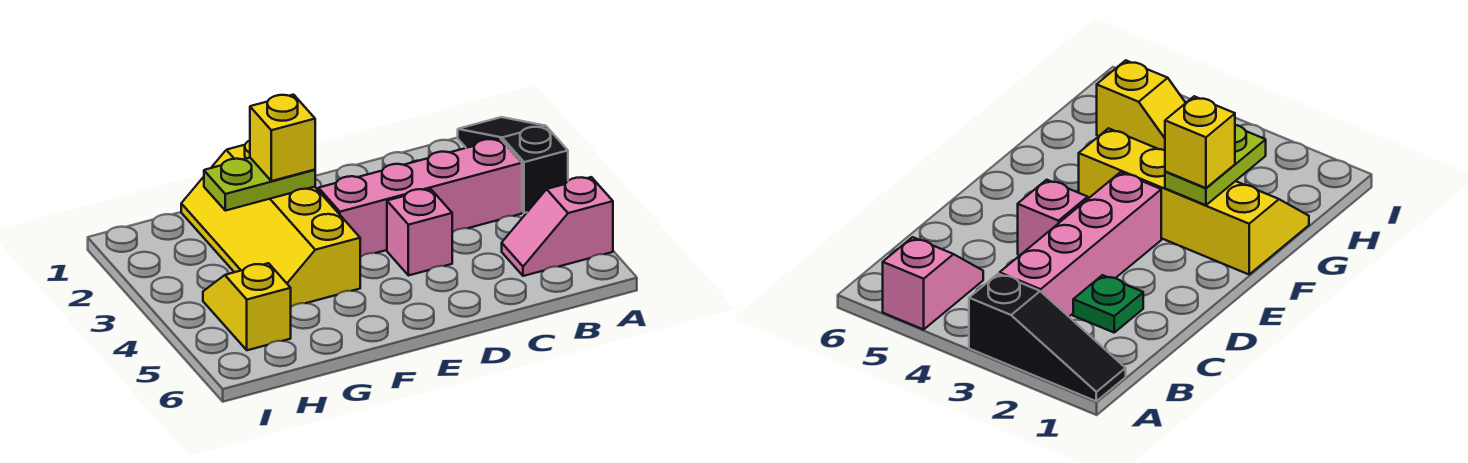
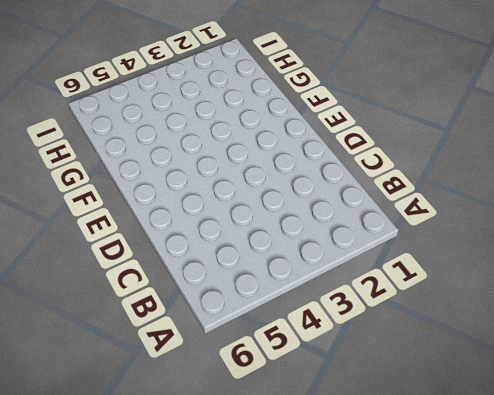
none -> black 1x3 slope [458,117,568,213]
none -> pink 1x2 slope [502,177,613,276]

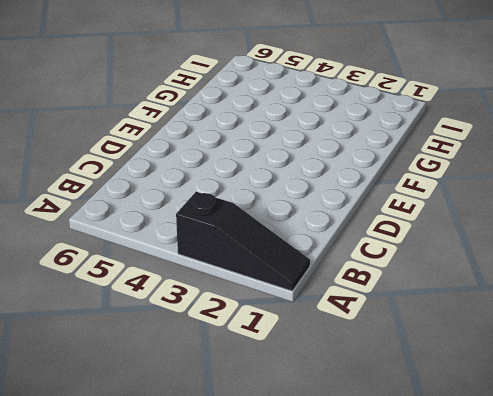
none -> pink 1x2 slope [502,177,613,276]
none -> pink 1x4 brick [318,139,522,257]

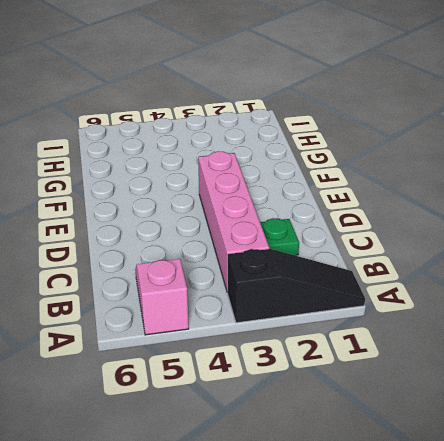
none -> pink 1x1 brick [387,189,452,276]
none -> yellow 2x4 slope [181,141,360,307]

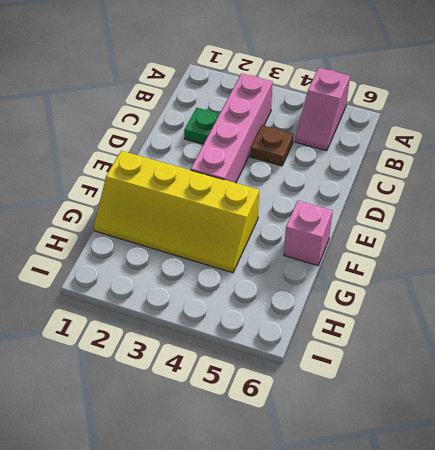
brown 1x1 plate [250,125,294,166] -> none
pink 1x1 brick [284,201,333,266] -> pink 1x1 brick moved to [387,189,452,276]
none -> black 1x3 slope [458,117,568,213]
none -> yellow 1x2 slope [203,263,291,350]

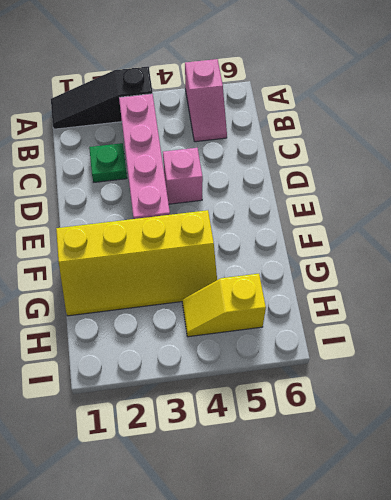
none -> lime 1x2 plate [204,158,315,211]
none -> yellow 1x1 brick [250,95,315,181]

